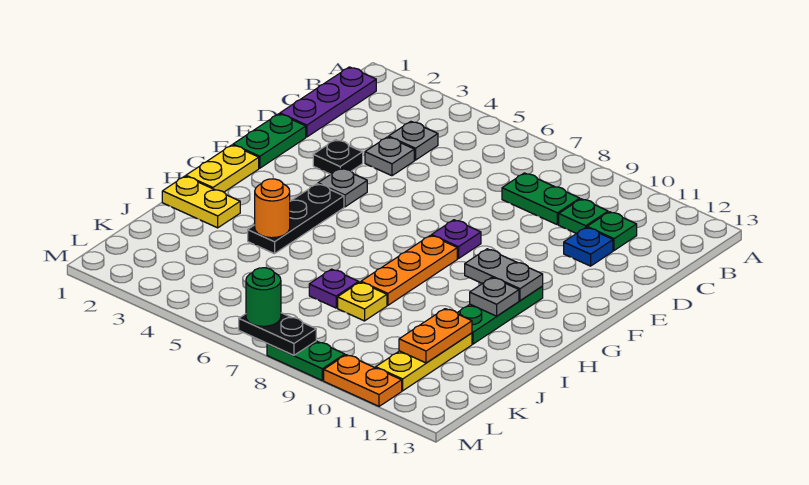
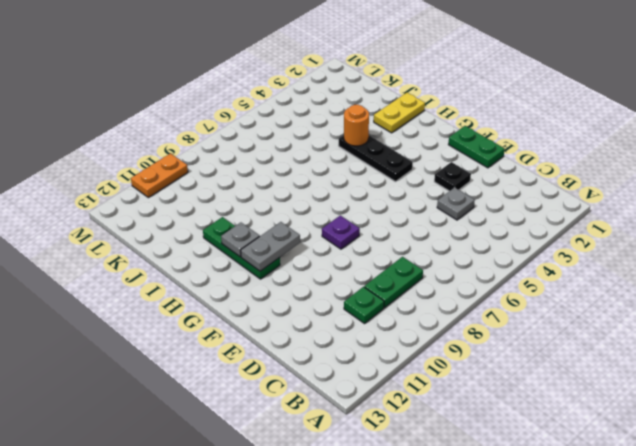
none -> purple 1x3 plate [280,67,376,137]
none -> grey 1x1 plate [389,122,438,160]
none -> green 1x1 plate [587,212,637,250]

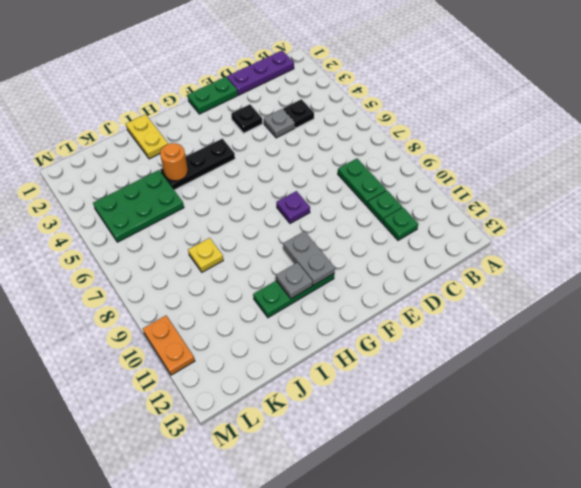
black 1x1 plate [283,99,314,128] -> grey 1x1 plate [389,122,438,160]
green 2x3 plate [93,170,184,242] -> none
none -> blue 1x1 plate [564,227,613,266]
none -> grey 1x1 plate [318,168,367,207]
none -> yellow 1x2 plate [186,145,259,192]

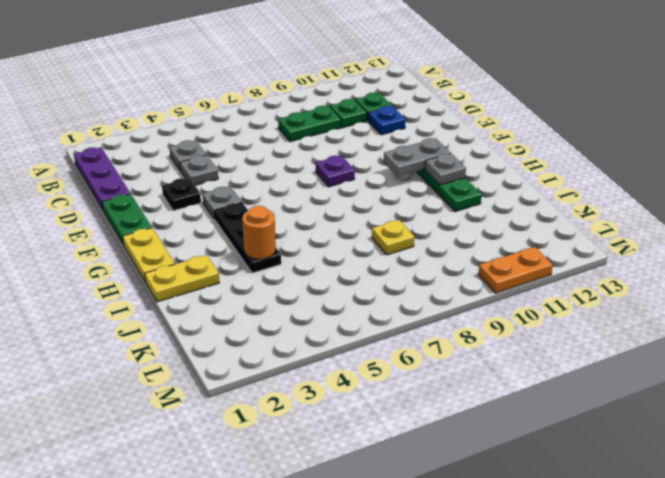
none -> orange 1x3 plate [361,235,457,305]
none -> purple 1x1 plate [309,269,359,308]
none -> yellow 1x3 plate [376,333,472,391]

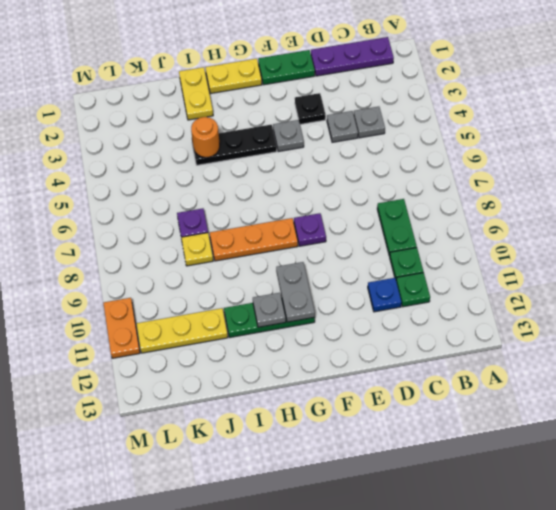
none -> green 1x2 plate [267,341,345,381]
none -> orange 1x2 plate [399,309,472,363]
none -> black 1x2 plate [239,313,316,355]

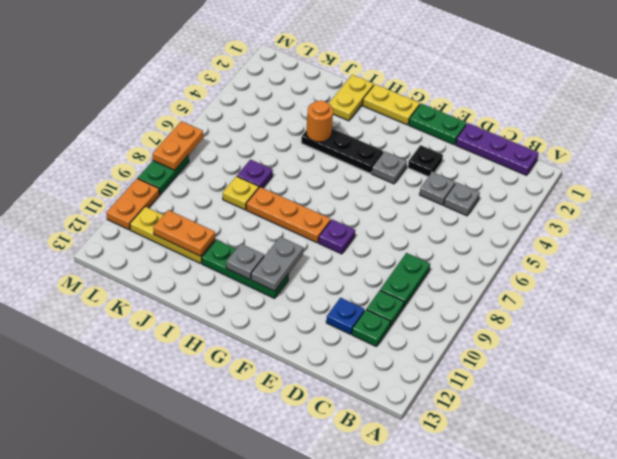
orange 1x2 plate [153,121,203,170] -> black 1x2 plate [239,313,316,355]
none -> green 1x1 round brick [246,268,281,326]

